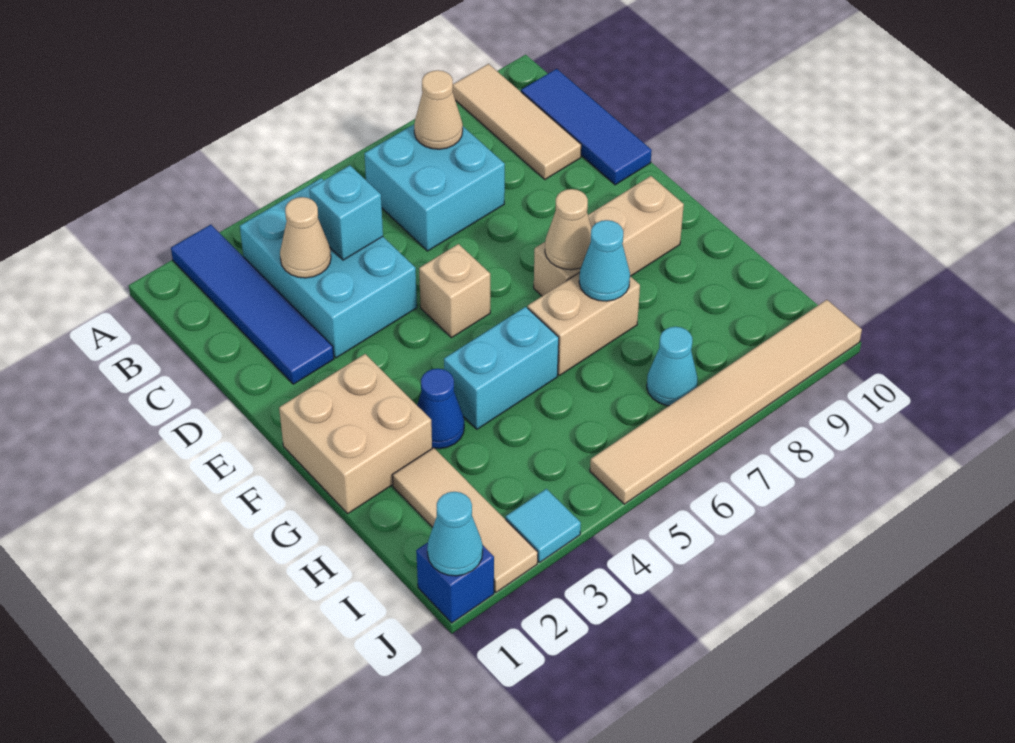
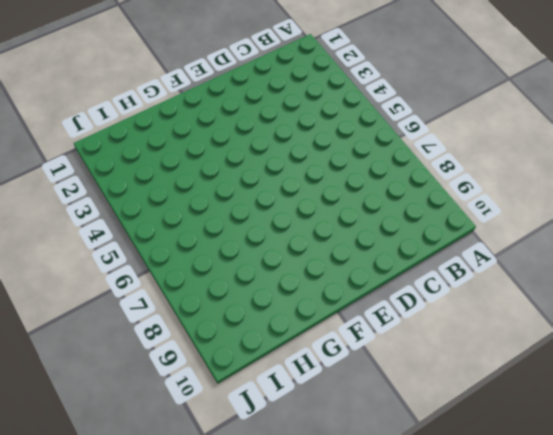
none -> blue 1x4 tile [171,225,334,384]
none -> tan 1x3 tile [453,64,581,179]
none -> cyan 2x3 brick [240,178,417,358]

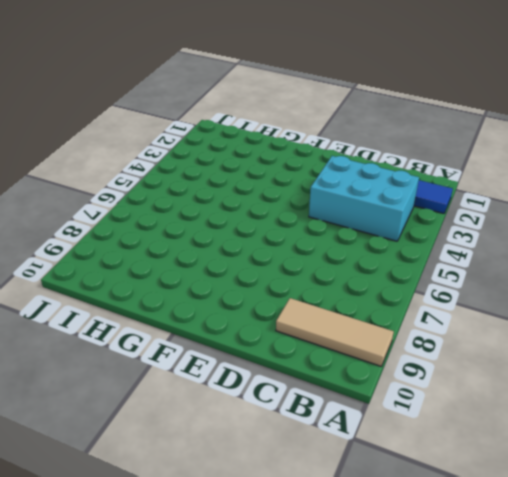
none -> cyan 2x2 brick [364,125,505,251]
none -> blue 1x3 tile [521,69,652,185]
none -> tan 1x1 brick [419,244,490,338]

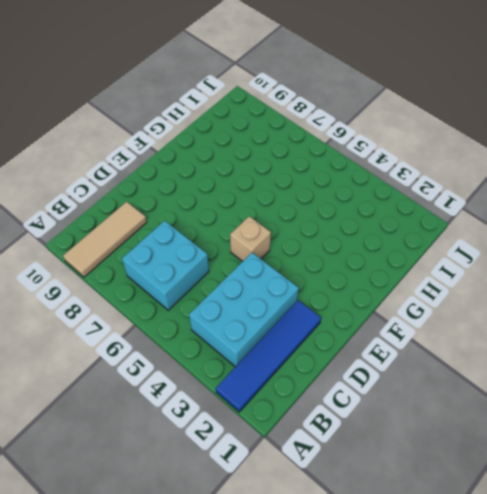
none -> blue 1x3 tile [521,69,652,185]
none -> tan 2x2 brick [279,354,432,513]
none -> tan 1x3 brick [534,176,684,296]

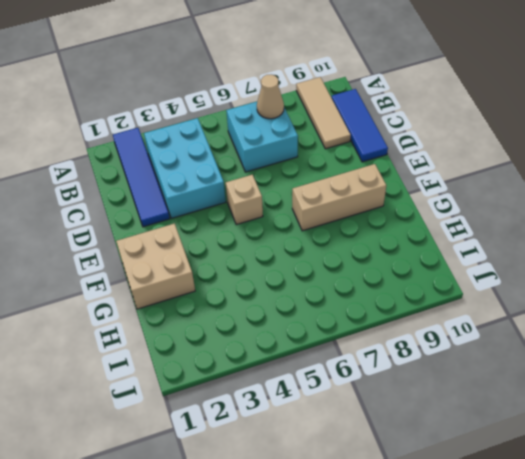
none -> blue 1x1 cone [417,369,464,449]
none -> cyan 1x2 brick [444,307,559,429]
none -> tan 1x2 brick [528,273,640,375]

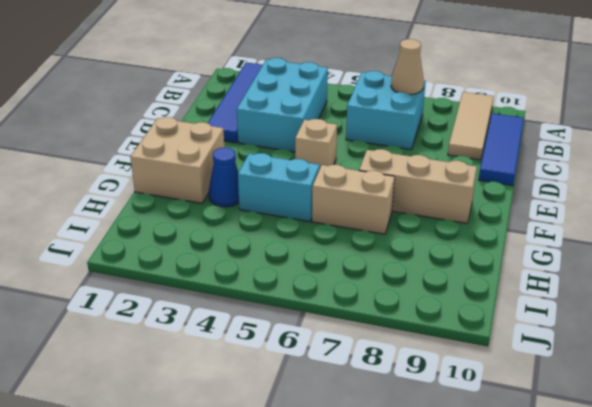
none -> tan 1x3 tile [392,448,538,592]
none -> cyan 1x1 cone [647,327,698,406]
none -> blue 1x1 brick [416,543,494,623]

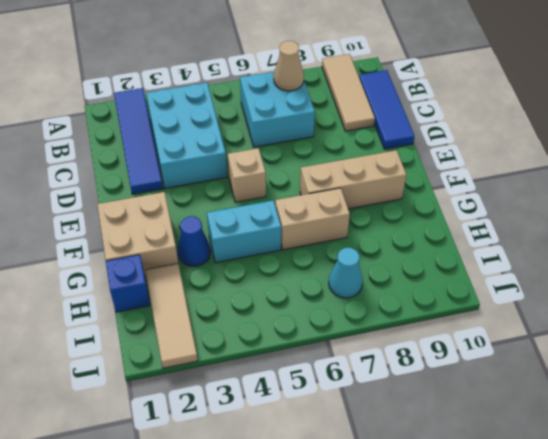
blue 1x1 brick [106,255,150,312] -> blue 1x1 brick moved to [416,543,494,623]
none -> cyan 1x1 tile [506,489,581,562]
none -> tan 1x6 tile [590,300,862,504]
none -> tan 1x1 cone [280,197,331,278]

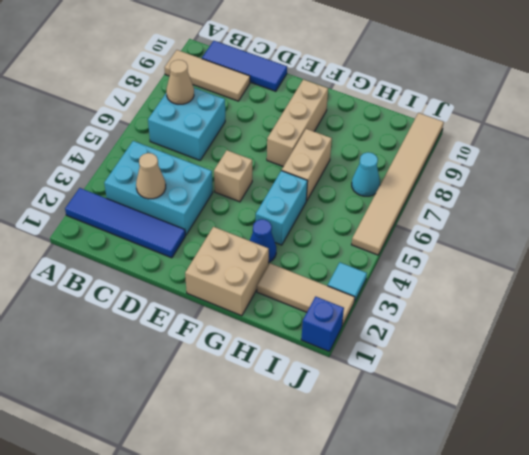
none -> cyan 1x1 brick [309,165,383,260]
none -> tan 1x1 cone [545,189,592,270]
none -> cyan 1x1 cone [579,220,630,301]

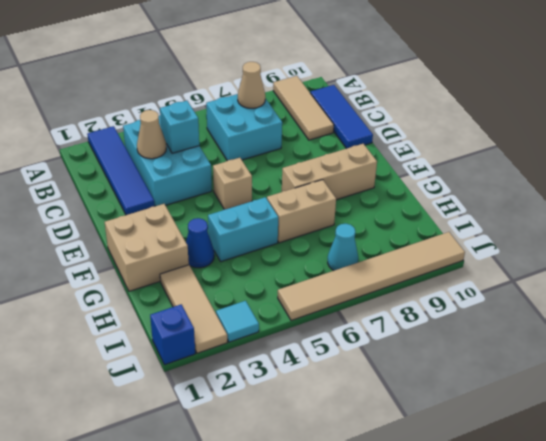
none -> tan 1x1 cone [545,189,592,270]
none -> cyan 1x1 cone [579,220,630,301]
none -> cyan 1x1 cone [427,492,483,576]

